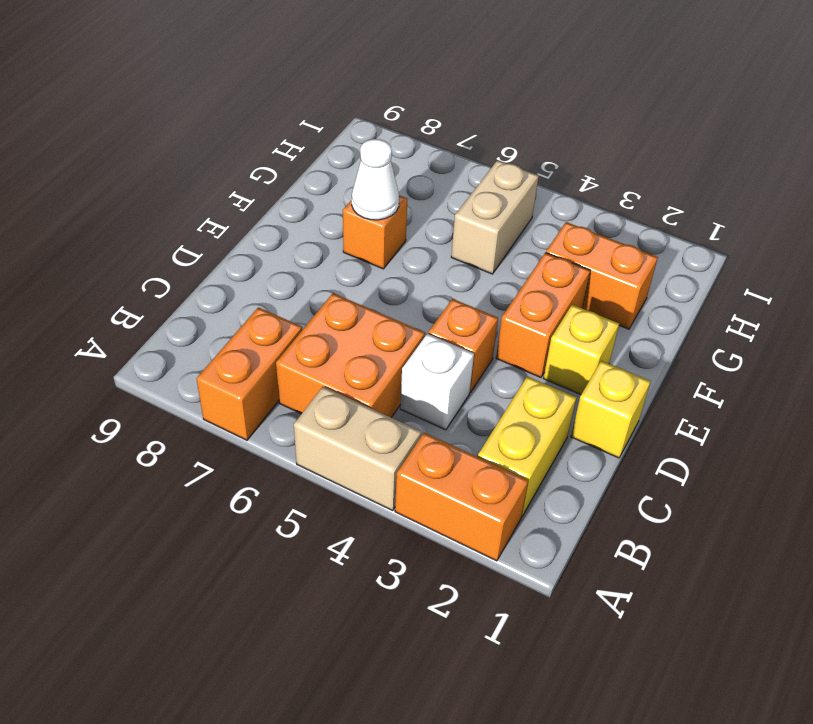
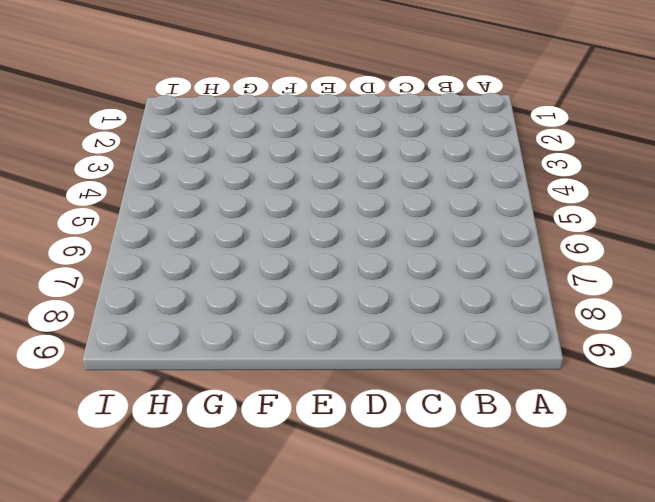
none -> orange 1x2 brick [395,433,528,561]
none -> tan 1x2 brick [294,387,421,511]
none -> orange 1x2 brick [197,307,302,440]

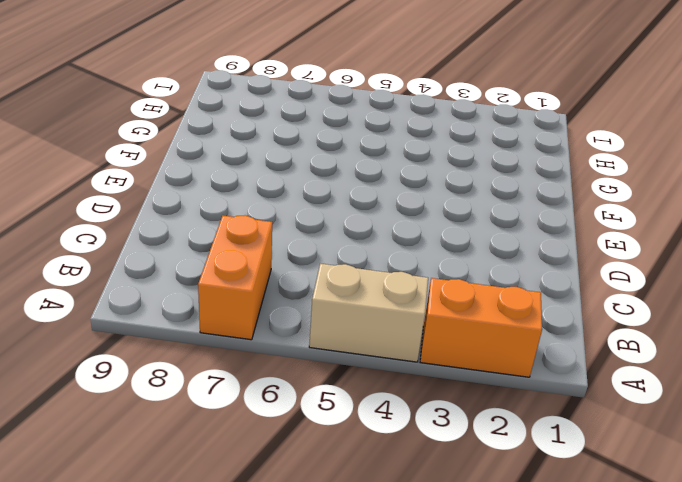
none -> yellow 1x2 brick [478,376,576,517]
none -> orange 2x2 brick [276,293,425,418]
none -> white 1x1 brick [400,334,474,430]

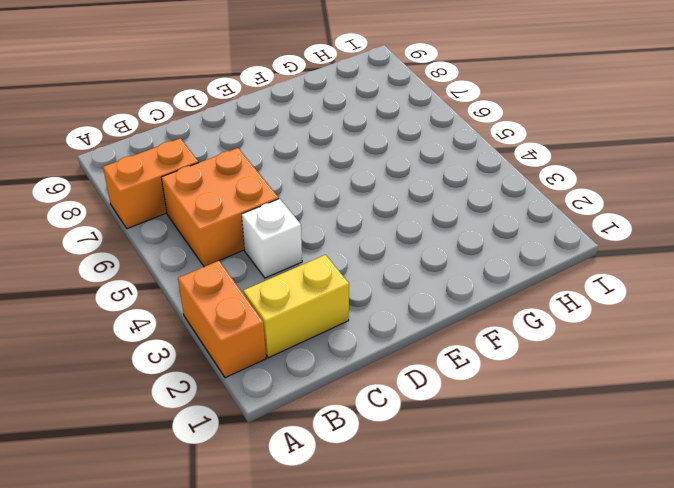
none -> tan 1x2 brick [294,387,421,511]
none -> yellow 1x1 brick [571,361,651,458]
none -> orange 1x1 brick [428,299,498,393]

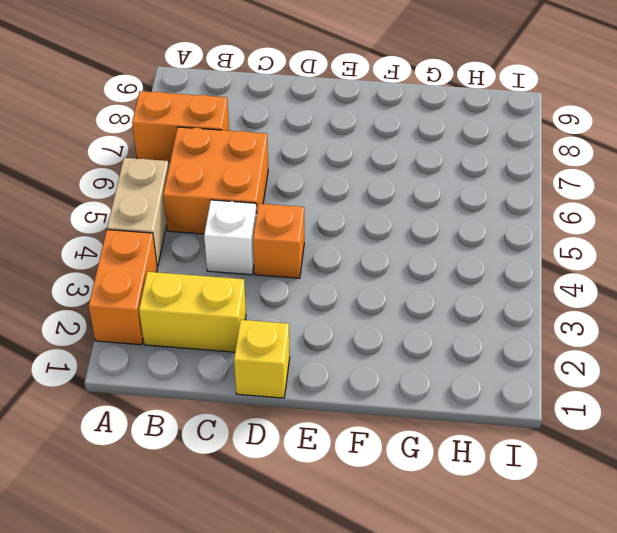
none -> yellow 1x1 brick [544,305,619,395]
none -> orange 1x2 brick [496,253,590,377]
none -> orange 1x1 brick [343,195,407,269]

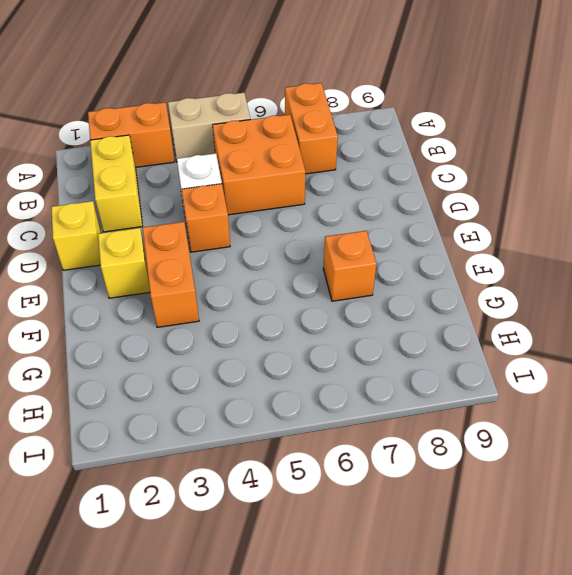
none -> orange 1x2 brick [546,222,658,329]
none -> tan 1x2 brick [451,160,539,274]
none -> white 1x1 cone [352,139,399,220]

